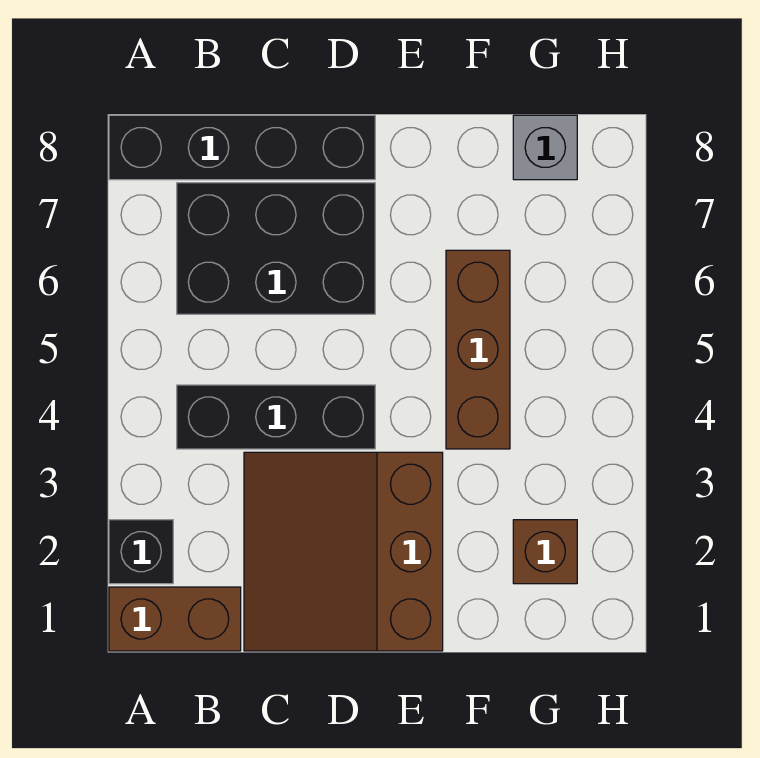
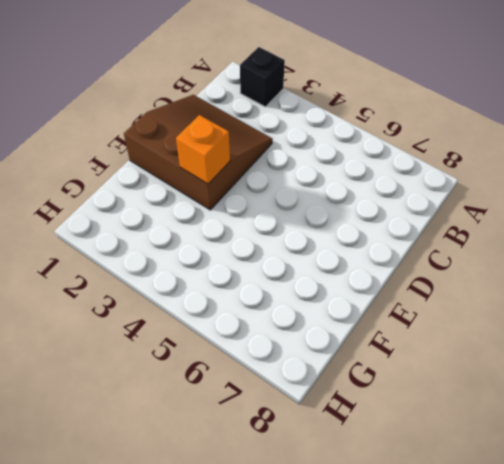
orange 1x1 brick [176,115,230,184] -> none
none -> brown 1x2 brick [109,587,241,651]
none -> black 1x4 brick [109,115,375,180]

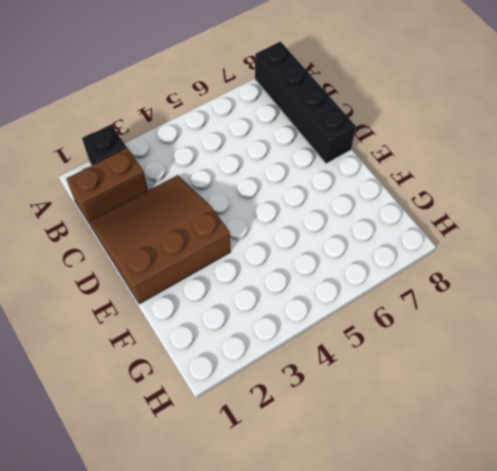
brown 1x2 brick [66,148,148,223] -> brown 1x2 brick turned to [109,587,241,651]
none -> black 1x3 brick [177,385,375,449]
none -> black 2x3 brick [177,183,375,314]

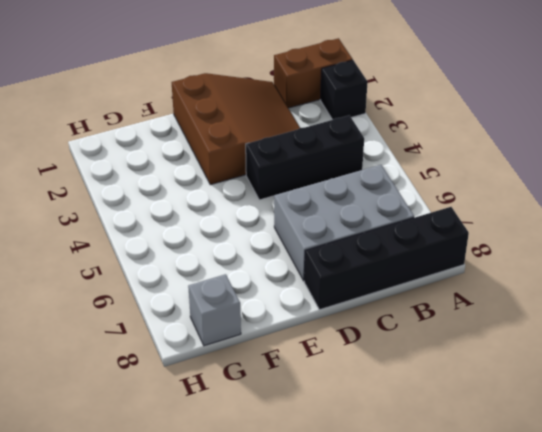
grey 2x3 brick [274,165,414,281] -> black 2x3 brick [177,183,375,314]
none -> brown 1x3 brick [446,250,510,449]
none -> brown 1x1 brick [513,520,577,584]

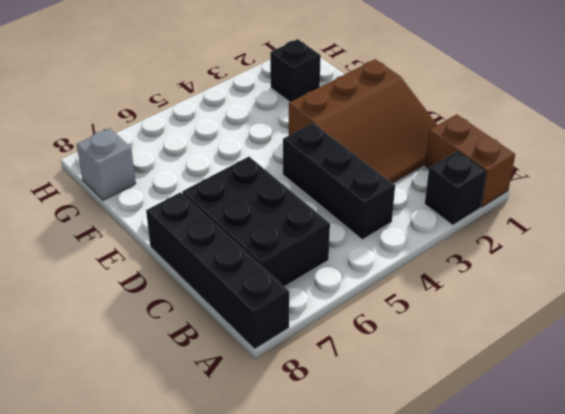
black 1x1 brick [270,39,321,102] -> brown 1x1 brick [513,520,577,584]
none -> brown 1x3 brick [446,250,510,449]

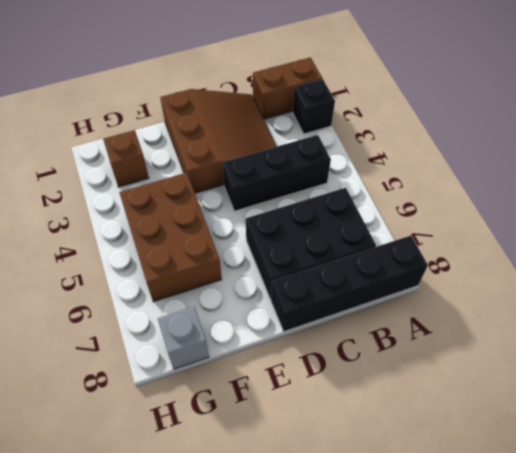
brown 2x3 brick [119,173,222,302] -> brown 1x3 brick [446,250,510,449]

